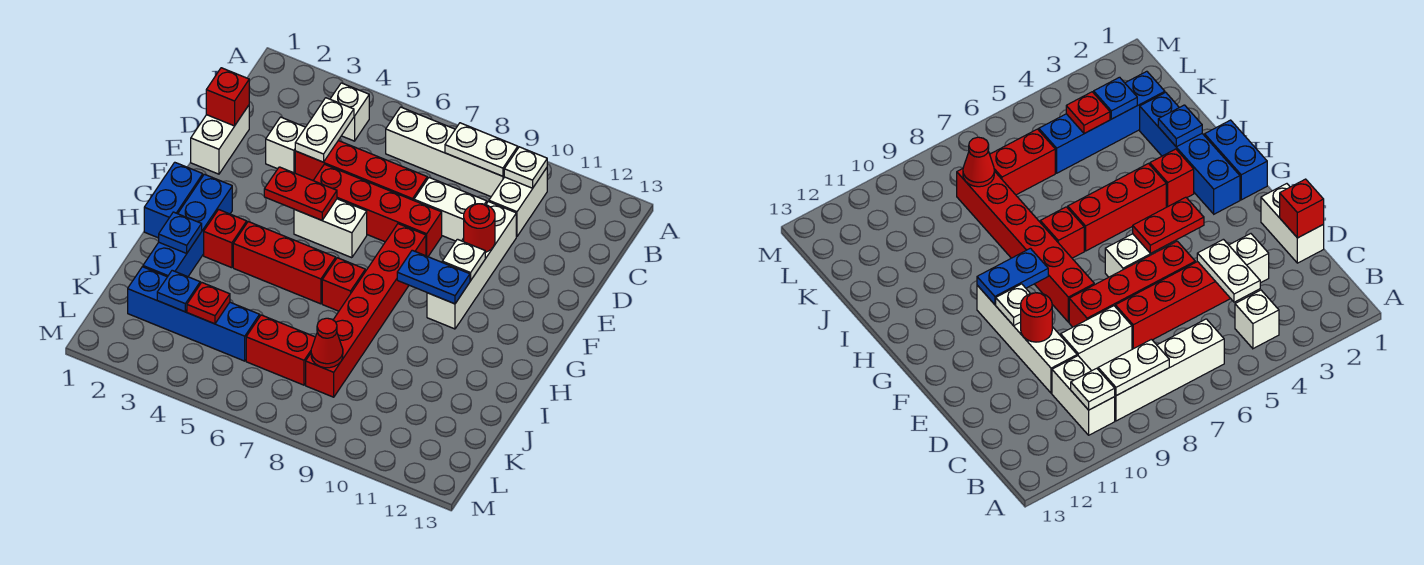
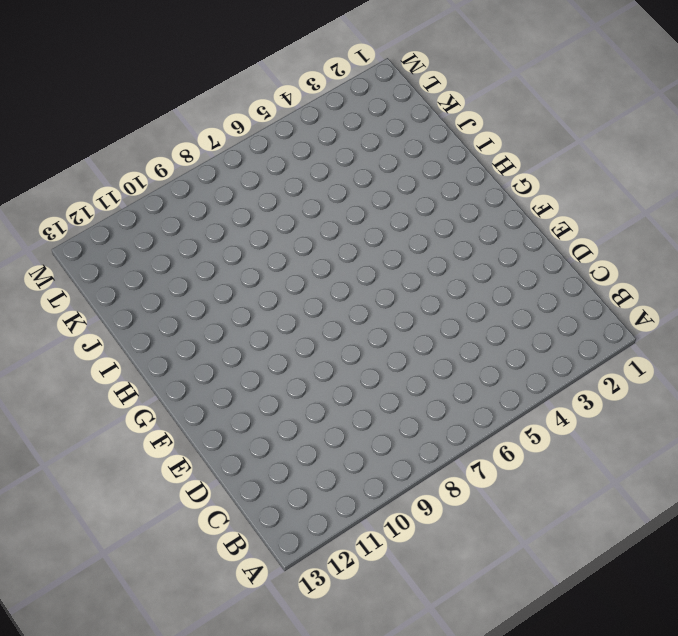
none -> white 1x1 brick [330,83,369,141]
none -> white 1x4 brick [386,107,504,197]
none -> white 1x2 brick [489,168,547,236]
none -> white 1x2 brick [191,105,249,174]

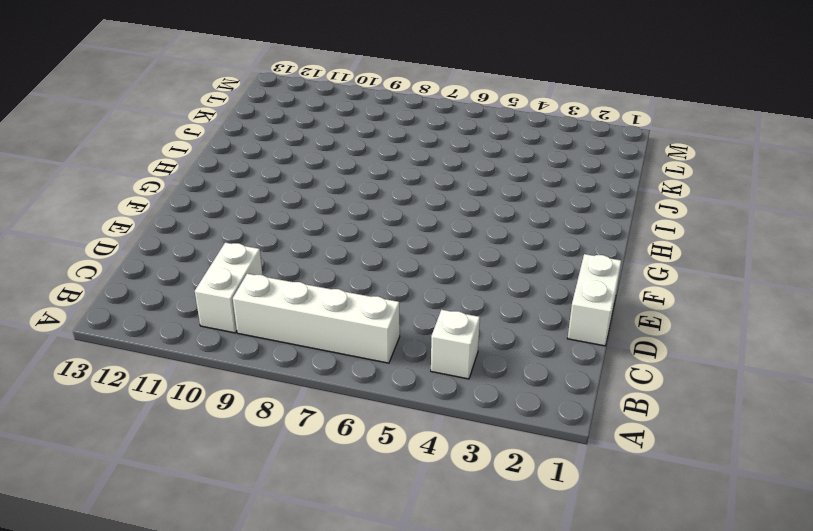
none -> white 1x1 brick [266,117,305,173]
none -> red 1x4 brick [295,141,427,200]
none -> white 1x2 brick [414,178,487,241]
none -> white 1x4 brick [427,202,516,329]

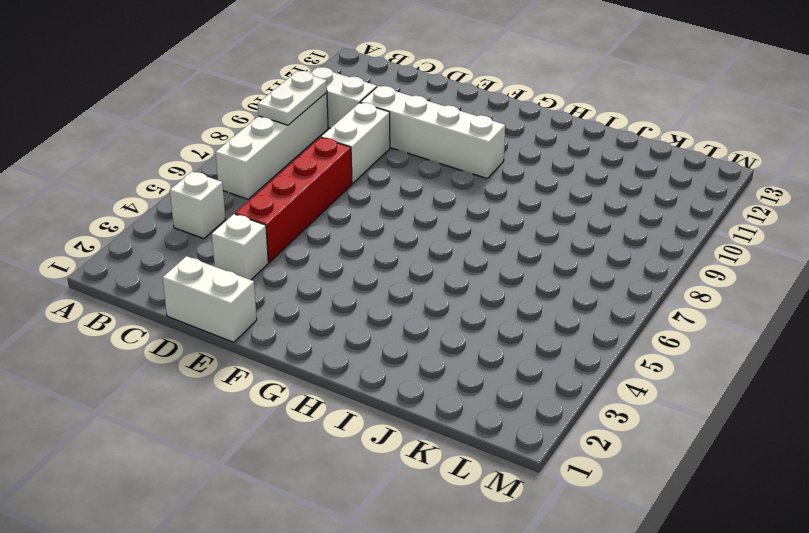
none -> red 1x4 brick [313,164,442,257]
none -> white 1x2 brick [294,199,367,258]
none -> red 1x6 brick [306,224,426,397]
none -> blue 1x2 brick [144,162,203,238]

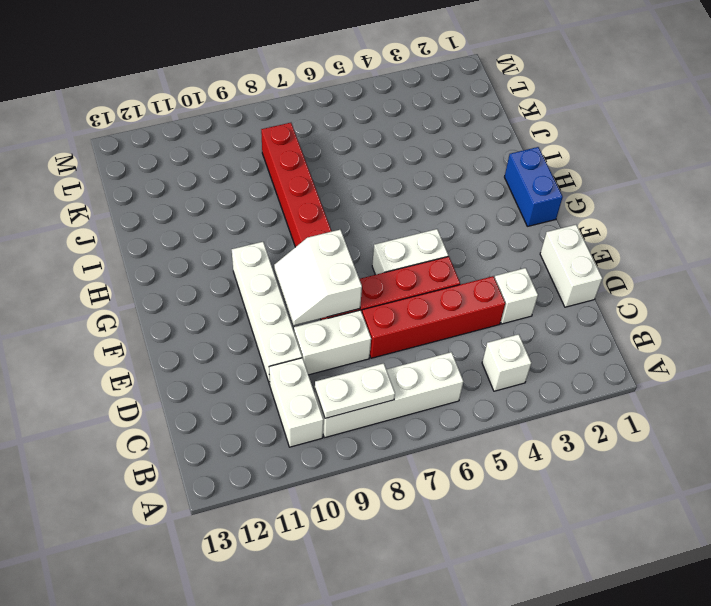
white 2x2 slope [274,230,362,325] -> none
none -> blue 1x4 brick [143,174,232,277]
none -> red 1x1 brick [204,210,247,268]
none -> red 1x3 brick [233,222,336,304]
none -> red 1x1 brick [322,258,365,311]

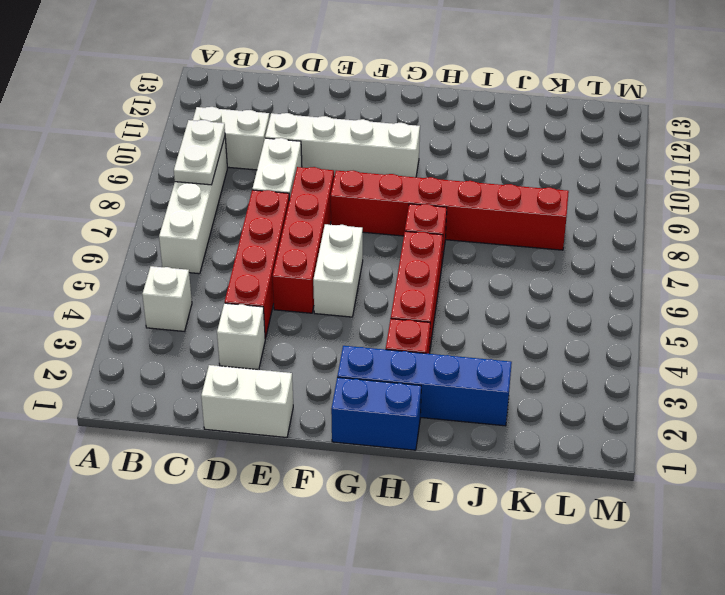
none -> blue 1x4 brick [128,267,260,361]
none -> red 1x2 brick [246,315,315,385]
none -> white 1x1 plate [504,147,547,188]
none -> white 1x2 plate [295,98,354,162]

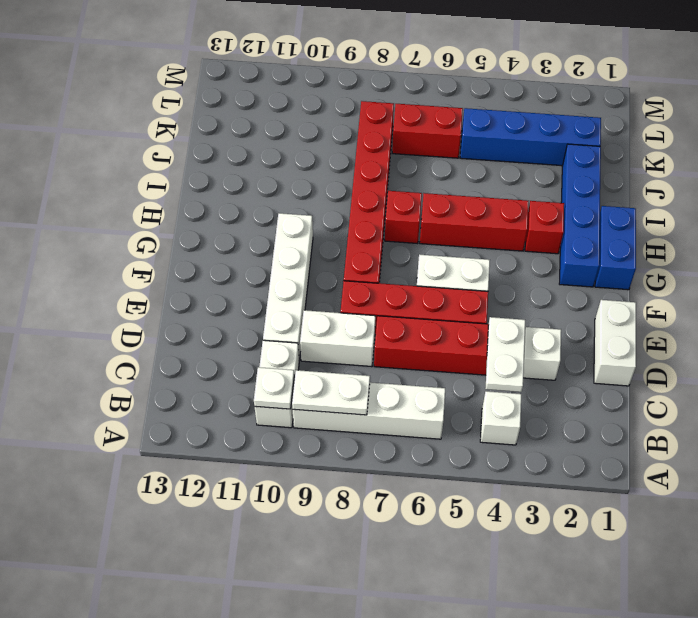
none -> red 1x1 brick [206,68,249,126]
none -> red 1x1 round brick [464,204,495,252]
none -> red 1x2 plate [264,167,337,220]
none -> white 1x1 plate [442,239,485,281]

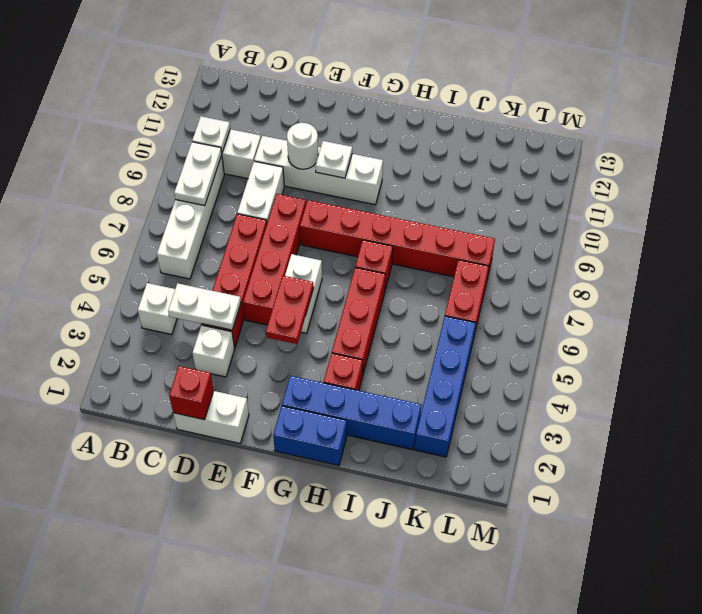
white 1x1 round brick [287,123,318,169] -> red 1x1 round brick [464,204,495,252]
none -> blue 1x2 plate [397,250,470,304]
none -> blue 1x1 plate [159,212,202,254]
none -> blue 1x1 plate [157,270,200,312]
none -> red 1x1 plate [187,283,230,324]

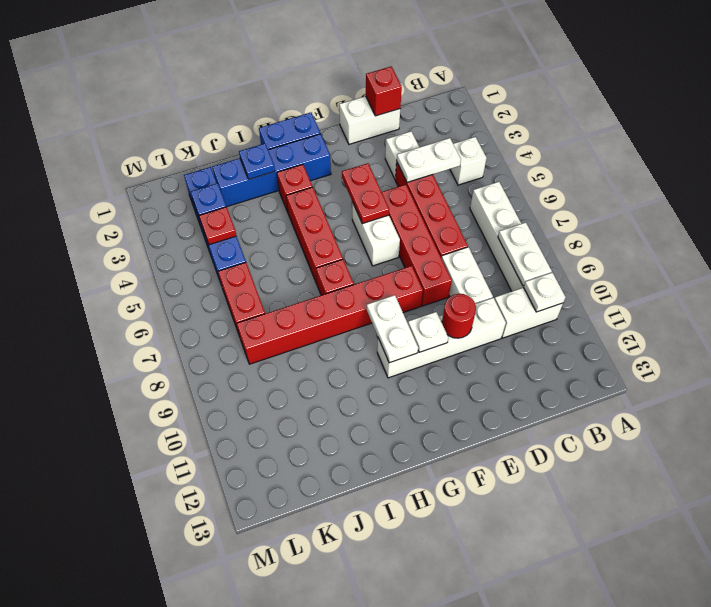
white 1x2 plate [367,295,418,363] -> blue 1x2 plate [397,250,470,304]
none -> red 1x1 cone [311,318,343,368]

